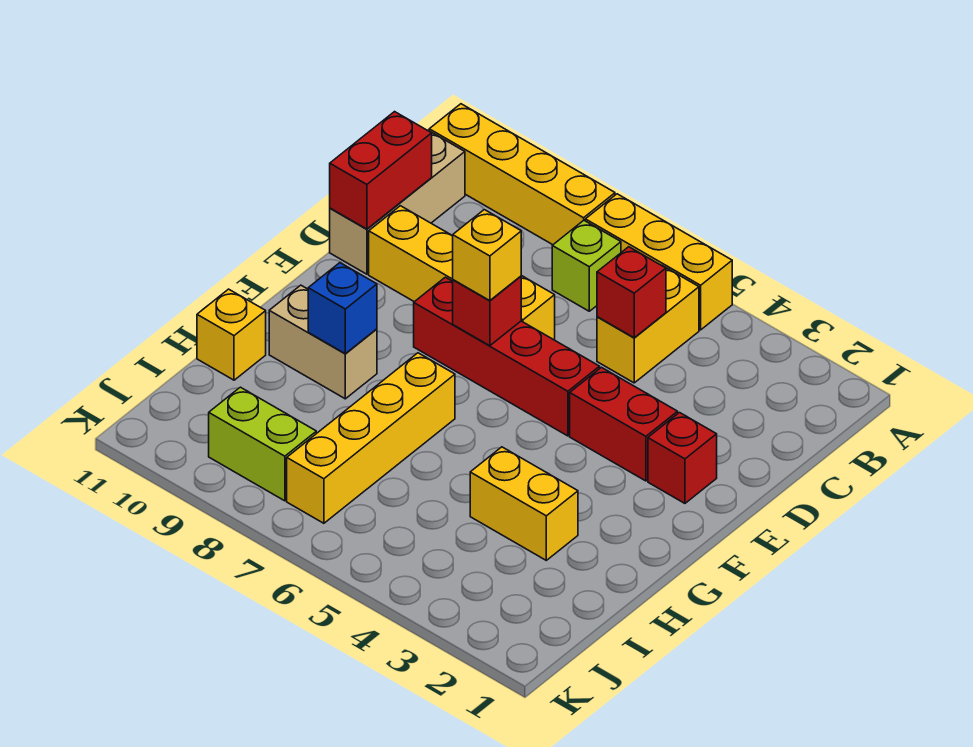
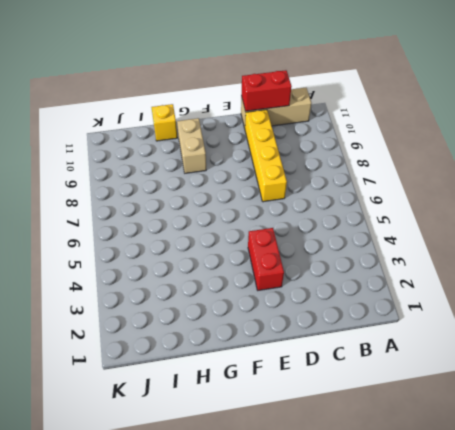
none -> yellow 1x3 brick [585,194,732,330]
none -> yellow 1x4 brick [429,104,615,245]
none -> yellow 1x2 brick [597,266,699,383]

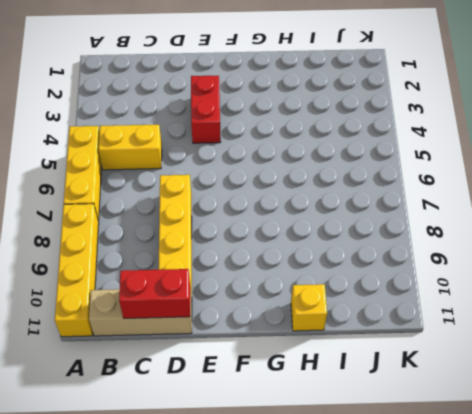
none -> lime 1x1 brick [552,220,621,311]
none -> red 1x1 brick [648,413,717,503]
none -> red 1x4 brick [414,277,600,436]

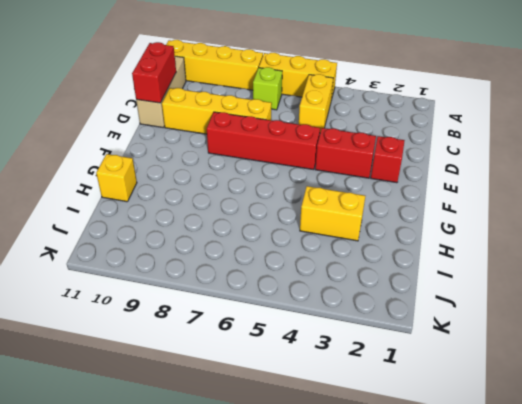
none -> yellow 1x4 brick [287,353,455,523]
none -> tan 1x2 brick [269,285,377,399]
none -> lime 1x2 brick [209,387,316,501]

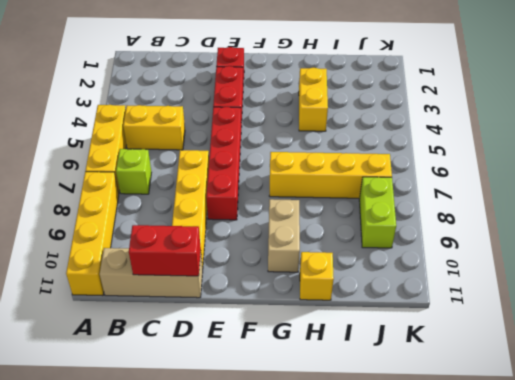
none -> red 1x1 brick [597,247,666,338]
none -> red 1x1 brick [453,276,521,346]
none -> blue 1x1 brick [308,263,377,354]

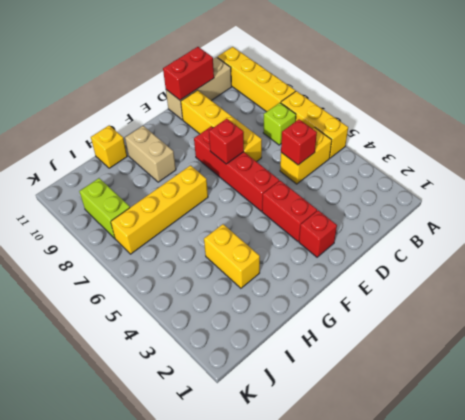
none -> blue 1x1 brick [308,263,377,354]
none -> yellow 1x1 brick [453,210,521,301]

